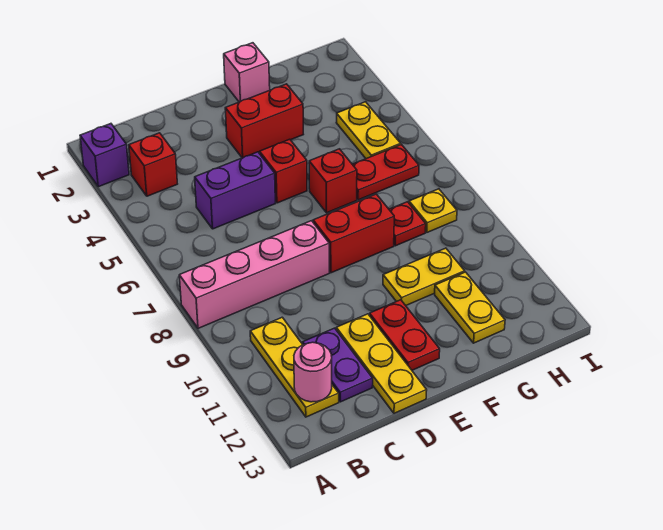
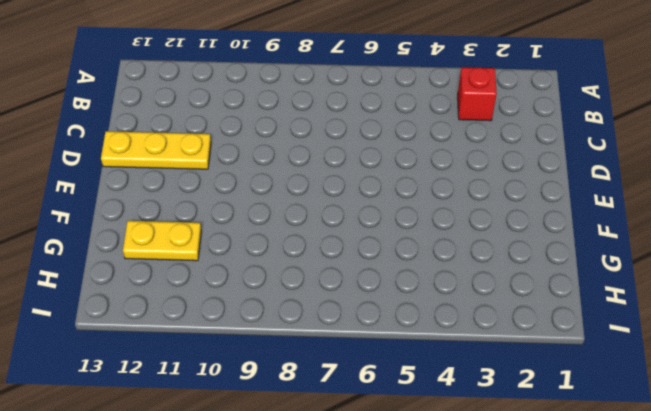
none -> purple 1x1 brick [80,124,129,187]
none -> pink 1x4 brick [179,221,329,328]
none -> yellow 1x3 plate [250,317,339,417]

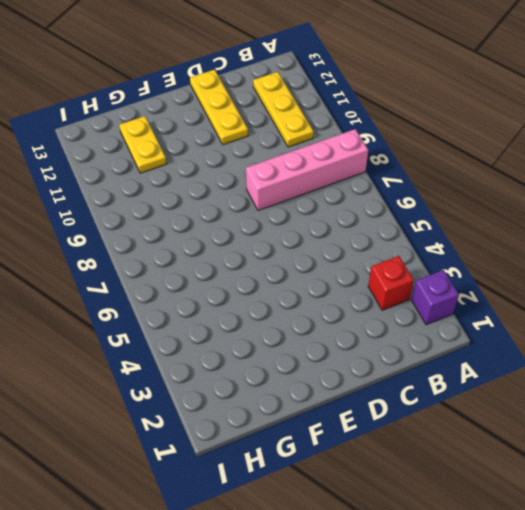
none -> purple 1x2 brick [195,152,275,229]
none -> purple 1x2 plate [303,328,373,402]
none -> red 1x2 brick [225,84,303,158]

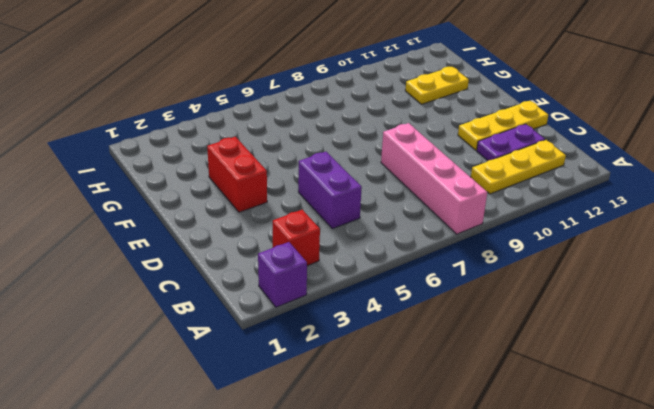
none -> red 1x1 brick [260,139,307,203]
none -> red 1x2 brick [313,194,394,273]
none -> red 1x2 plate [370,300,440,370]

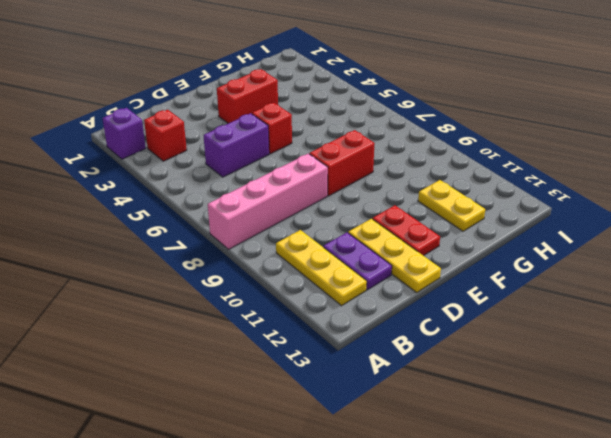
none -> pink 1x1 brick [224,43,270,102]
none -> red 1x1 brick [309,149,357,213]
none -> yellow 1x2 plate [383,248,465,306]

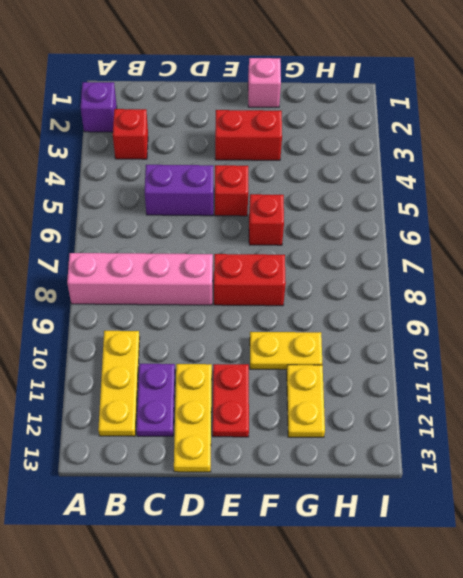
none -> red 1x2 plate [352,145,419,200]
none -> red 1x1 plate [389,202,426,246]
none -> yellow 1x2 plate [336,102,401,159]

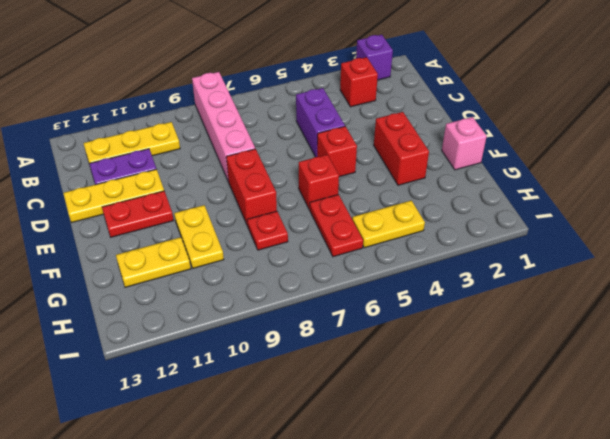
none -> yellow 1x1 plate [409,189,457,232]
none -> pink 1x1 round brick [294,342,332,402]

